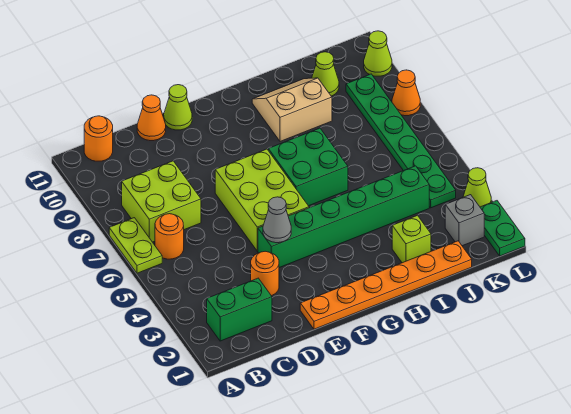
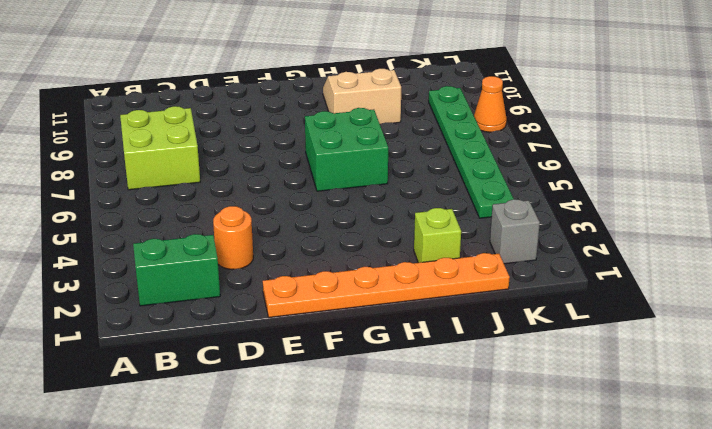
none -> lime 1x2 plate [109,218,162,273]
none -> orange 1x1 round brick [155,214,184,259]
none -> orange 1x1 round brick [84,116,113,161]

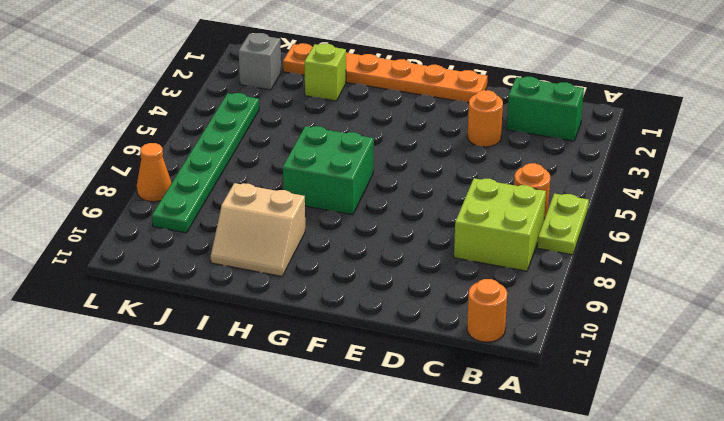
none -> orange 1x1 cone [137,95,166,141]
none -> green 1x6 brick [258,166,429,268]
none -> lime 2x3 brick [215,149,309,251]

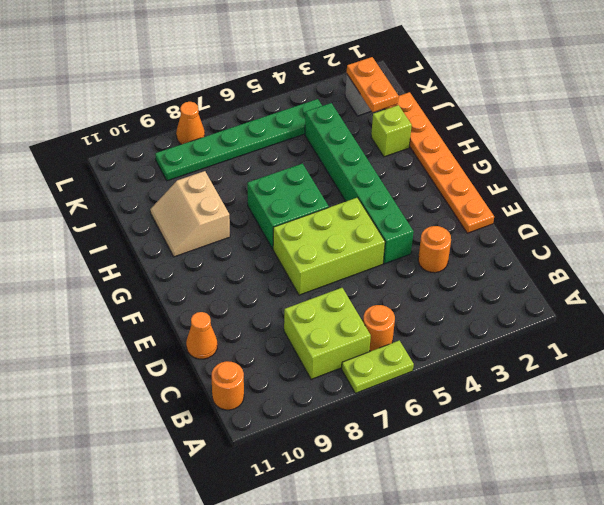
orange 1x2 plate [347,57,399,112] -> none
none -> green 1x2 brick [207,278,272,341]
none -> lime 1x1 cone [164,85,192,130]
none -> lime 1x1 cone [312,52,339,96]

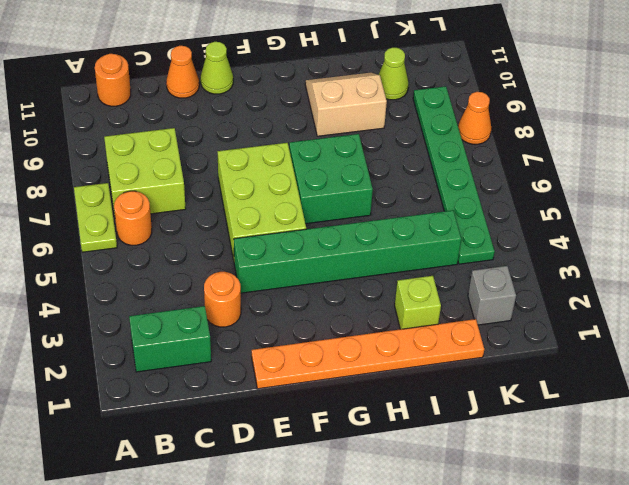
none -> green 1x2 plate [480,201,525,256]
none -> lime 1x1 cone [463,168,491,207]
none -> lime 1x1 cone [364,31,392,76]

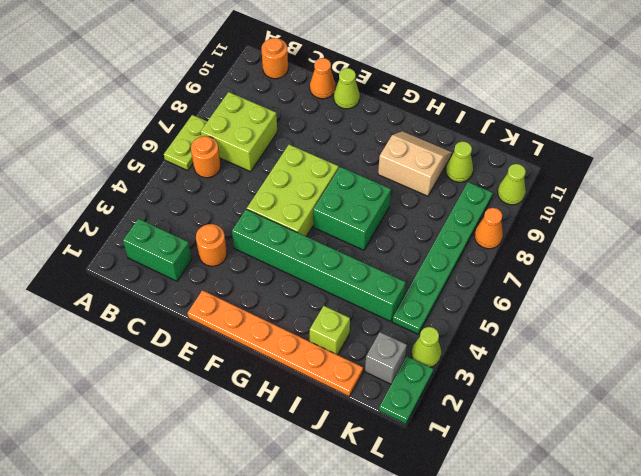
none -> grey 1x1 cone [263,197,291,243]

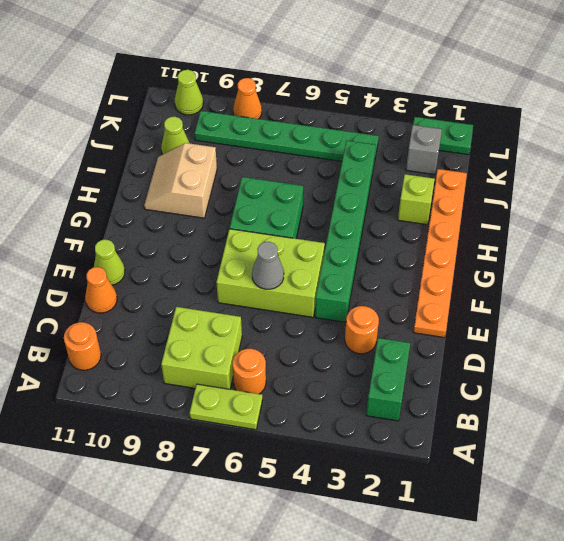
grey 1x1 cone [252,242,284,289] -> grey 1x1 cone moved to [263,197,291,243]
none -> lime 1x1 cone [463,168,491,207]

